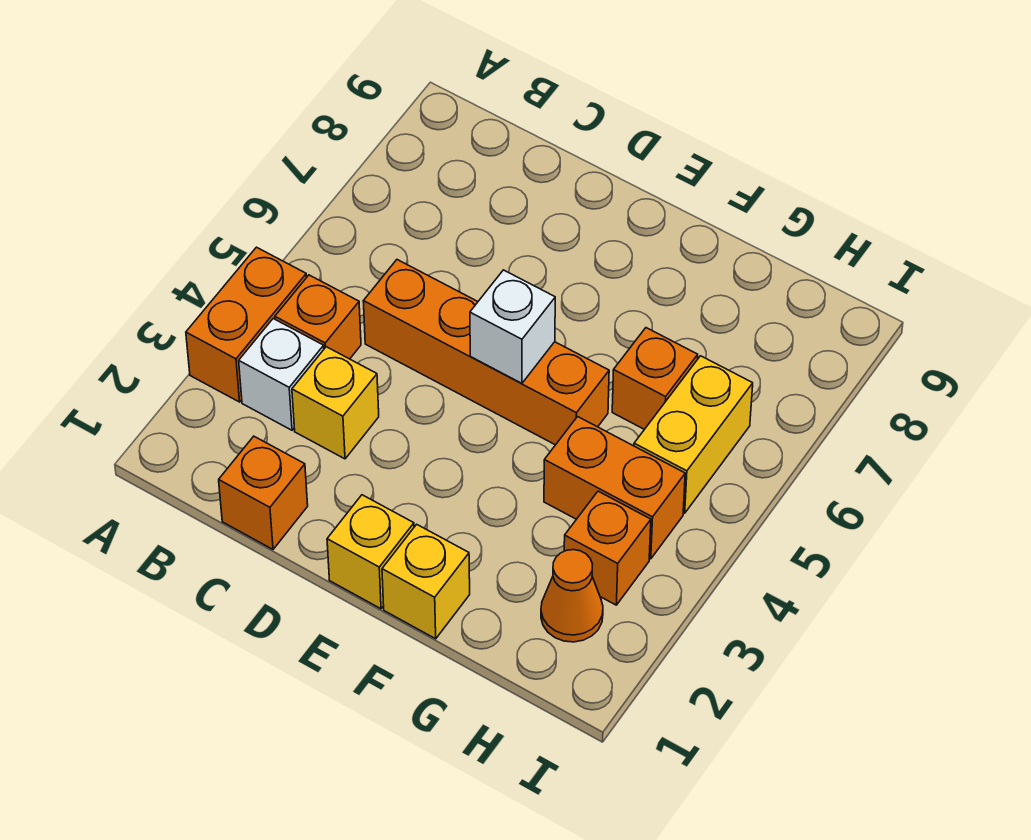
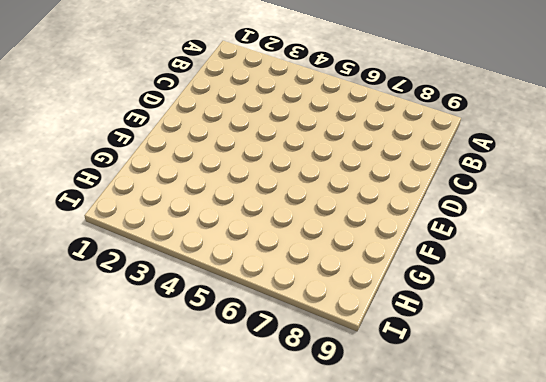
none -> orange 1x2 brick [186,247,307,402]
none -> white 1x1 brick [239,319,324,430]
none -> orange 1x1 brick [275,275,361,359]

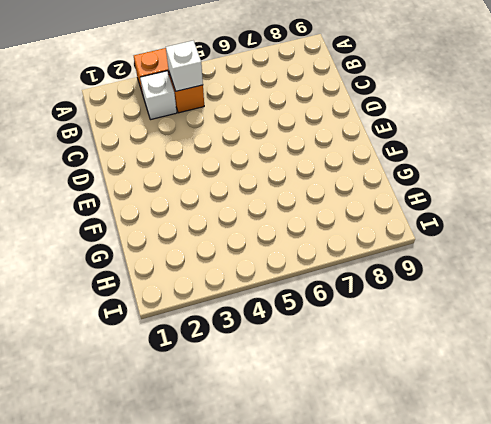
white 1x1 brick [166,41,203,91] -> white 1x1 brick moved to [470,270,555,383]
none -> orange 1x1 brick [219,436,308,549]
none -> yellow 1x1 brick [292,347,379,459]
none -> orange 1x4 brick [363,260,609,445]

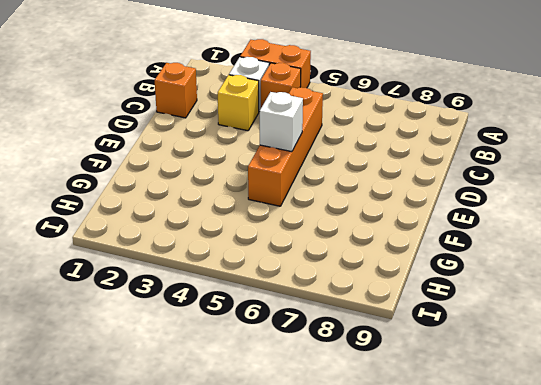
none -> yellow 1x1 brick [327,495,414,609]
none -> yellow 1x1 brick [382,524,470,639]
none -> orange 1x2 brick [544,417,685,559]

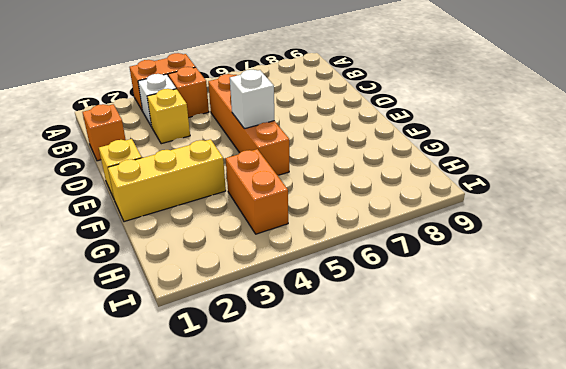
yellow 1x3 brick [108,139,226,222] -> yellow 1x1 brick [382,524,470,639]
none -> orange 1x1 brick [612,328,698,429]
none -> orange 1x1 cone [541,550,603,642]
none -> orange 1x1 brick [564,491,651,605]

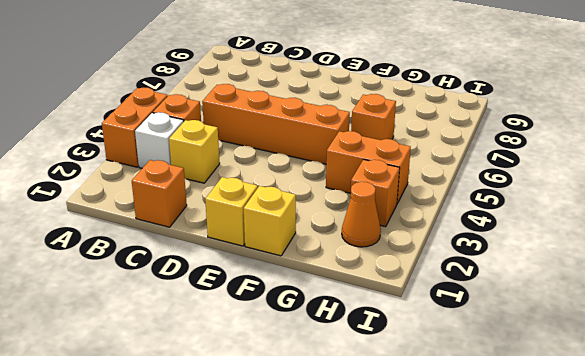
none -> yellow 1x2 brick [634,356,753,513]
none -> white 1x1 brick [470,270,555,383]

